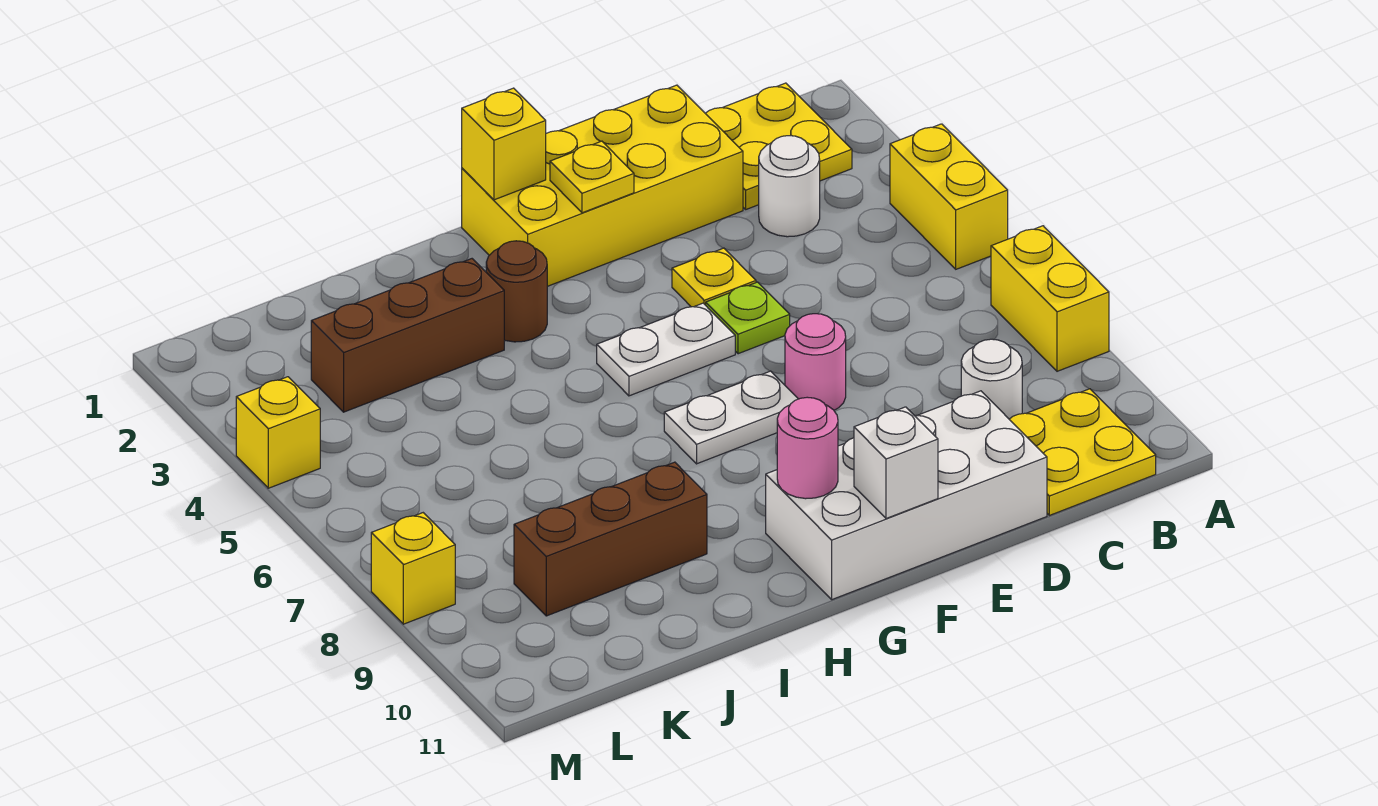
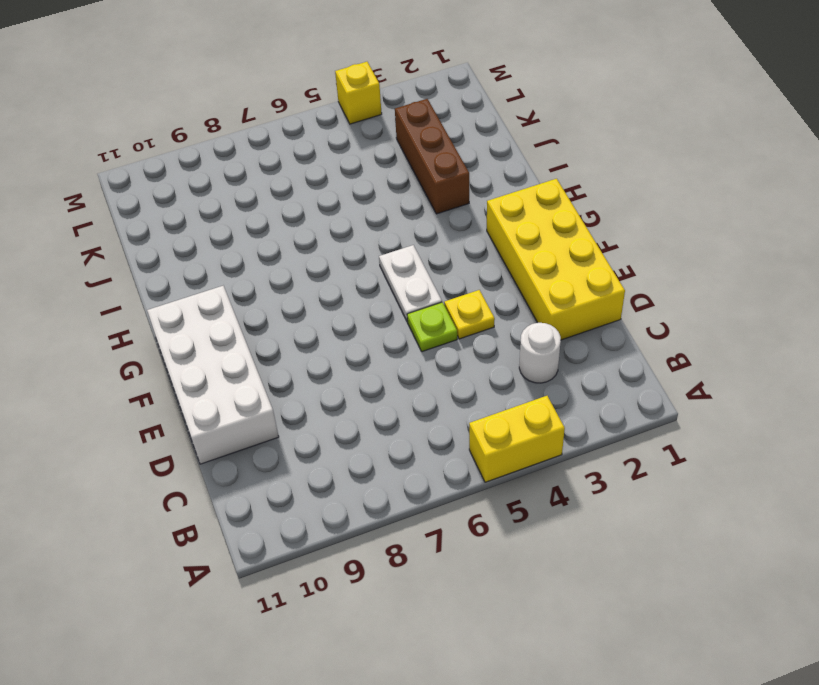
none -> yellow 1x2 brick [991,226,1109,371]
none -> yellow 2x2 plate [705,83,852,209]
none -> yellow 2x2 plate [1009,389,1156,515]

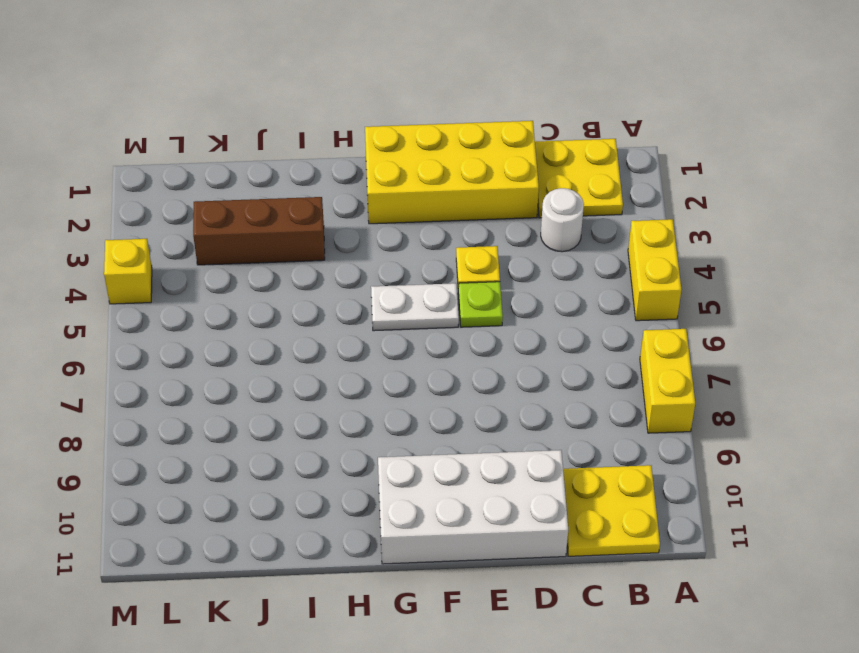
none -> white 1x1 round brick [961,339,1022,419]
none -> pink 1x1 round brick [785,314,846,410]
none -> white 1x2 plate [664,371,798,464]

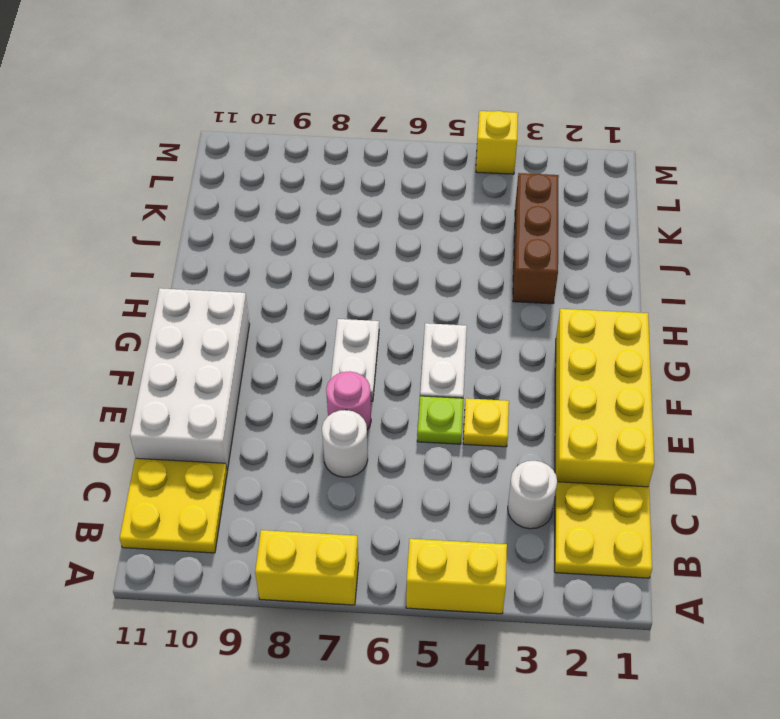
white 1x1 round brick [322,410,368,477] -> white 1x1 round brick moved to [961,339,1022,419]
none -> brown 1x1 round brick [486,241,547,342]
none -> brown 1x3 brick [514,462,707,616]
none -> yellow 1x1 brick [371,513,455,624]

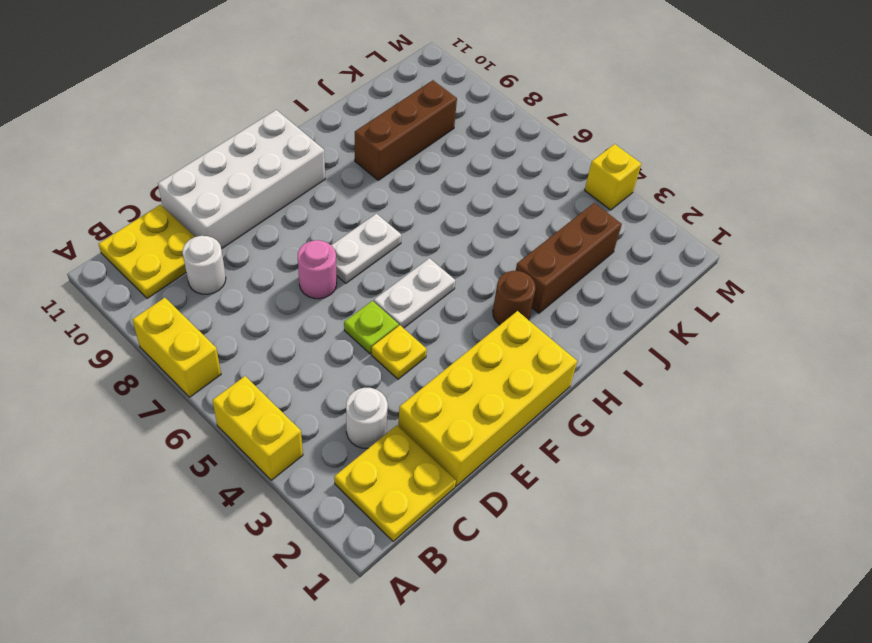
none -> yellow 1x1 brick [371,513,455,624]
none -> yellow 1x1 plate [550,141,634,213]
none -> white 1x1 brick [854,407,938,519]

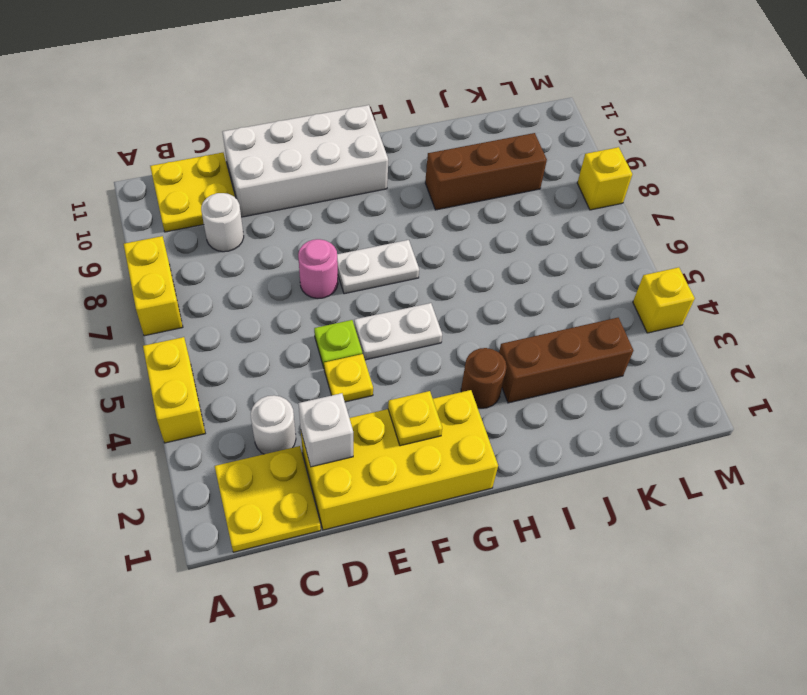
white 1x1 brick [298,393,353,467] -> white 1x1 brick moved to [854,407,938,519]
none -> yellow 1x1 brick [462,88,546,200]
none -> pink 1x1 round brick [777,397,838,499]

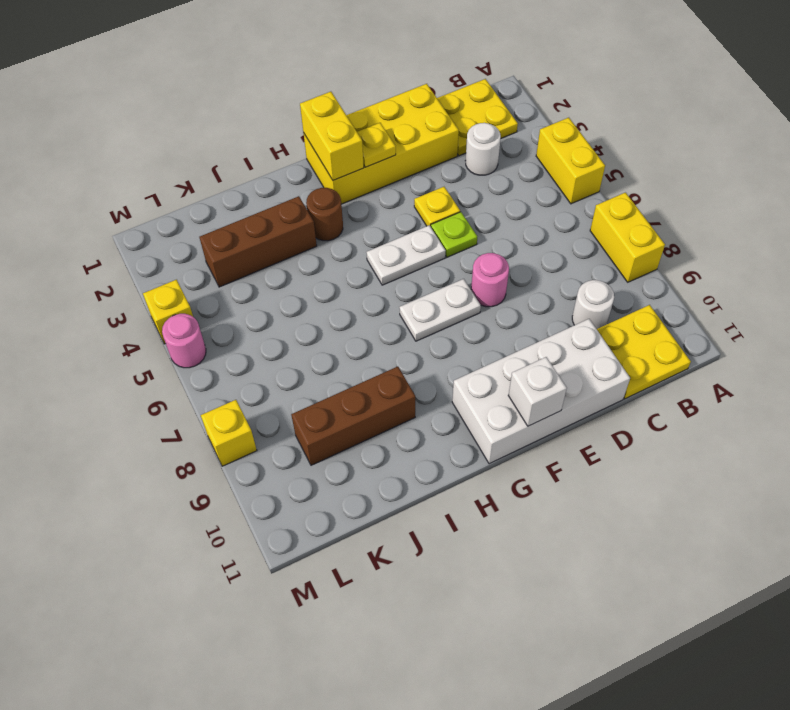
yellow 1x2 brick [300,92,364,180] -> yellow 1x1 brick [462,88,546,200]
pink 1x1 round brick [162,314,206,368] -> pink 1x1 round brick moved to [777,397,838,499]

